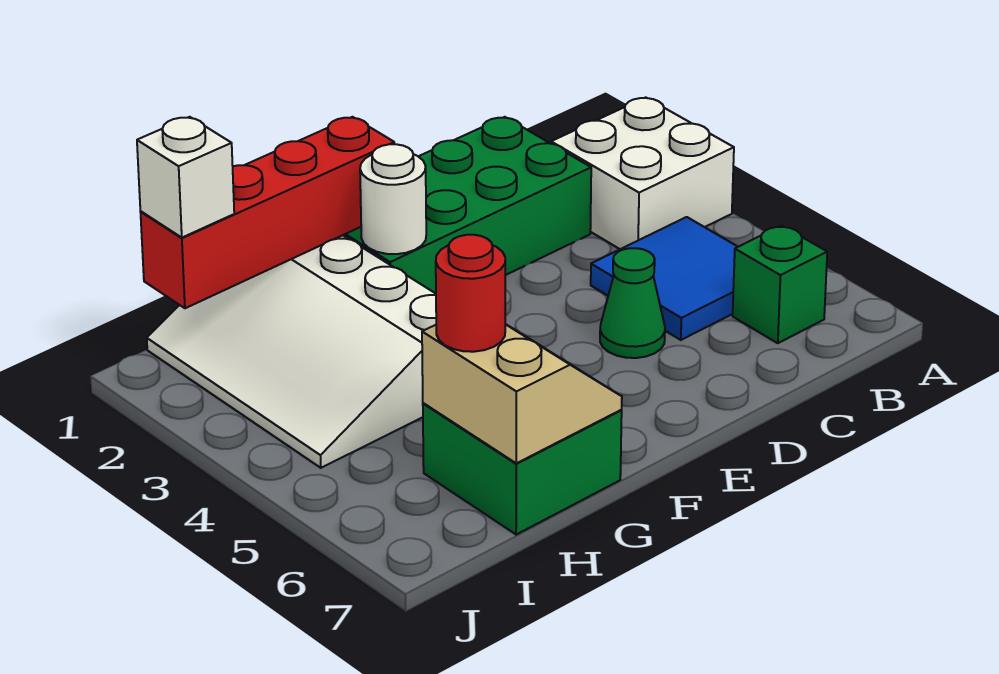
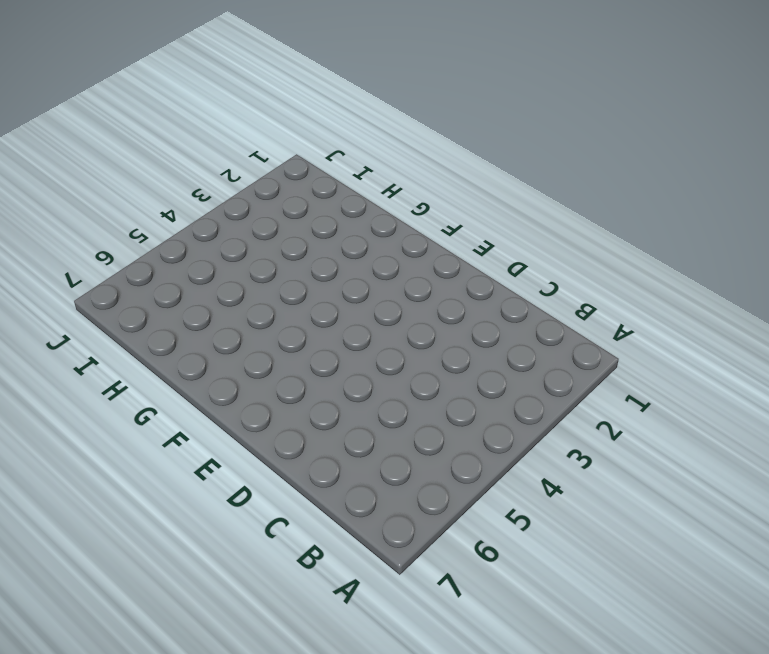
none -> white 2x2 brick [551,97,734,249]
none -> blue 2x2 tile [591,217,738,340]
none -> green 1x1 brick [733,225,827,343]

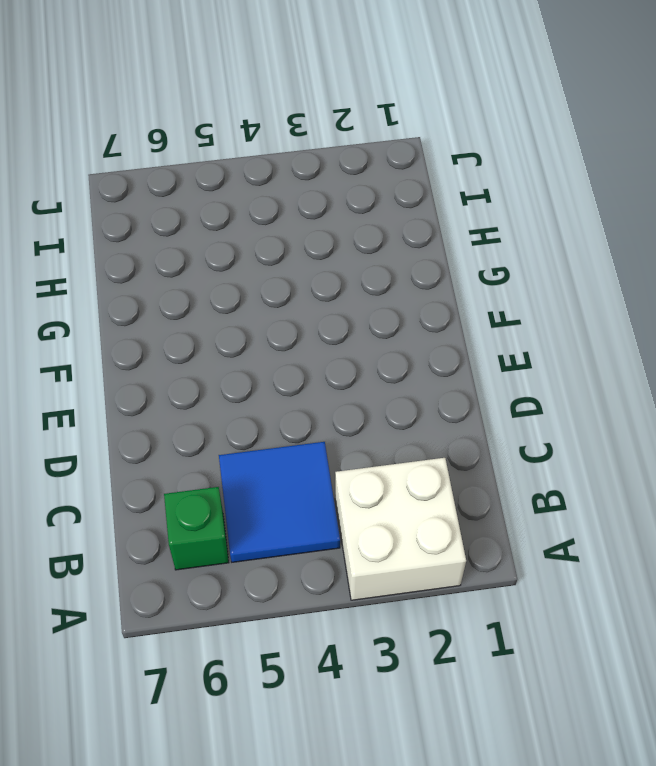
none -> green 2x4 brick [343,117,591,293]
none -> green 1x1 cone [600,248,665,358]
none -> white 3x4 slope [147,235,436,468]

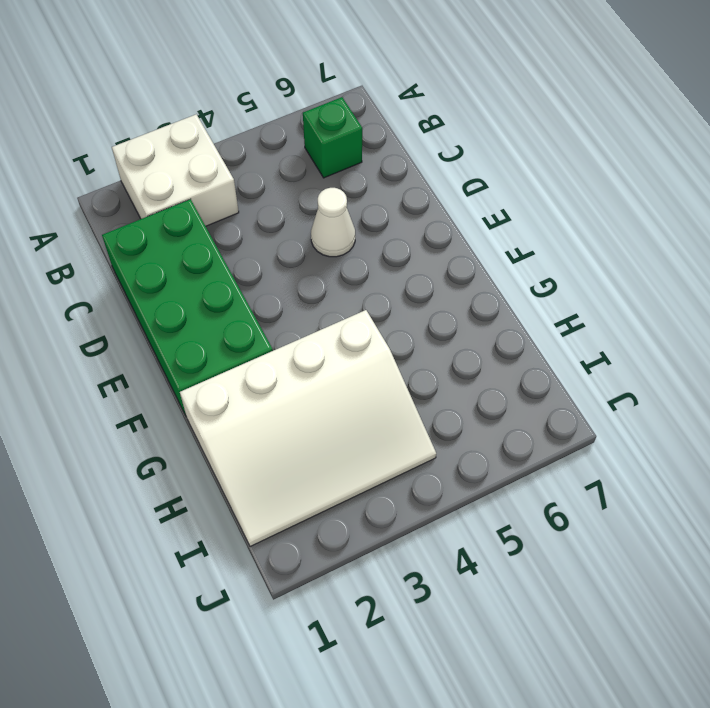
white 1x1 cone [311,188,355,257] -> green 1x1 cone [600,248,665,358]
none -> blue 2x2 tile [591,217,738,340]
none -> green 2x2 brick [423,403,622,535]
none -> red 1x4 brick [141,117,394,308]

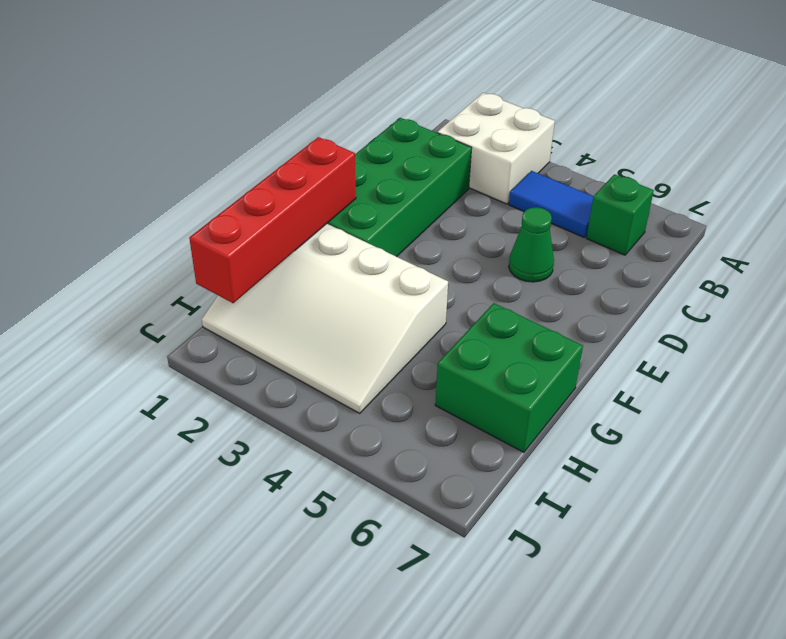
blue 1x2 tile [509,171,593,238] -> blue 2x2 tile [591,217,738,340]
none -> white 1x1 round brick [360,144,426,254]
none -> tan 2x2 slope [422,324,622,463]
none -> red 1x1 round brick [436,235,505,352]

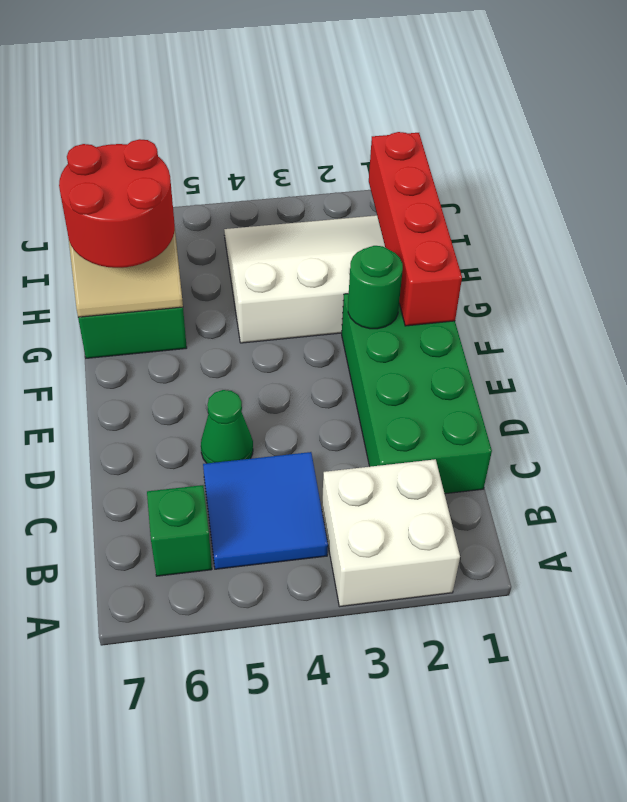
green 1x1 round brick [348,246,403,329] -> white 1x1 round brick [360,144,426,254]
red 2x2 round brick [59,139,175,268] -> red 1x1 round brick [436,235,505,352]
none -> white 1x1 brick [137,117,234,237]

